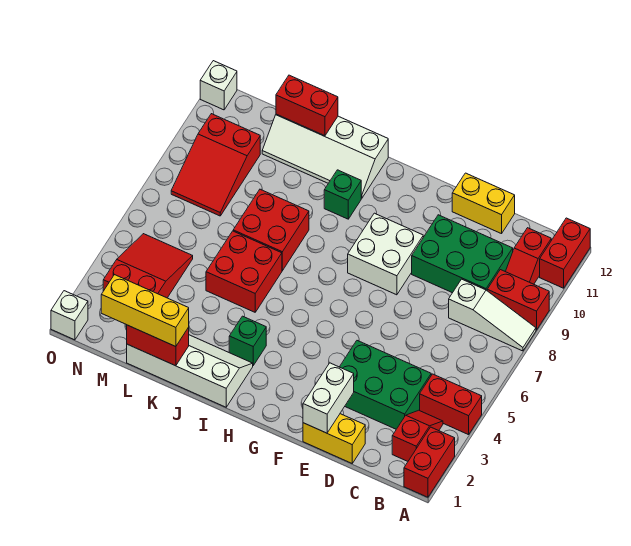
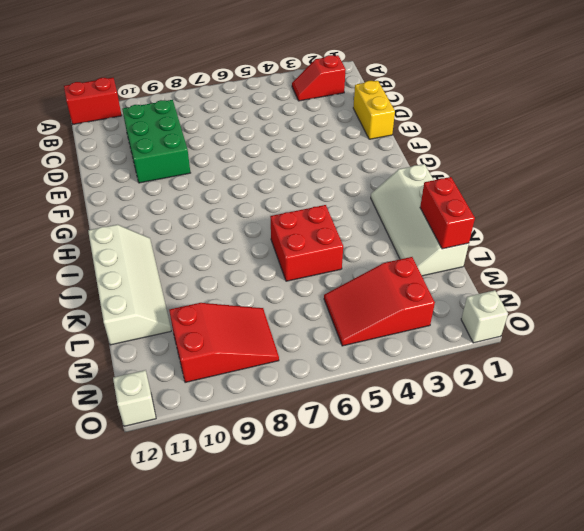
none -> red 1x2 brick [404,427,455,497]
none -> red 1x2 brick [420,374,482,435]
none -> white 1x3 slope [449,279,536,351]

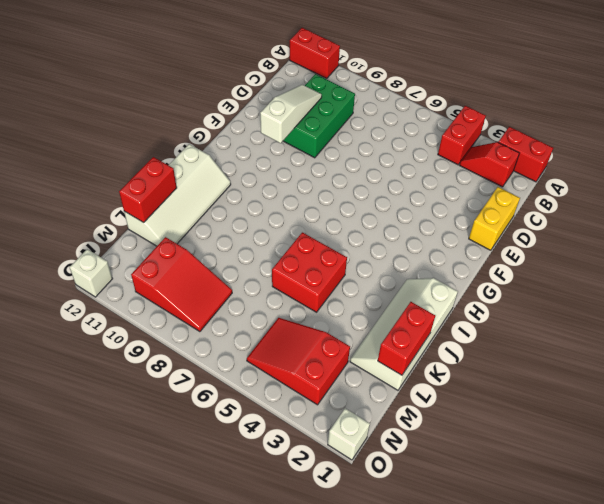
white 1x3 slope [260,85,322,143] -> white 1x3 slope moved to [449,279,536,351]
none -> red 1x2 brick [487,270,549,330]
none -> red 1x2 slope [505,228,551,284]
none -> green 2x3 brick [340,341,431,429]

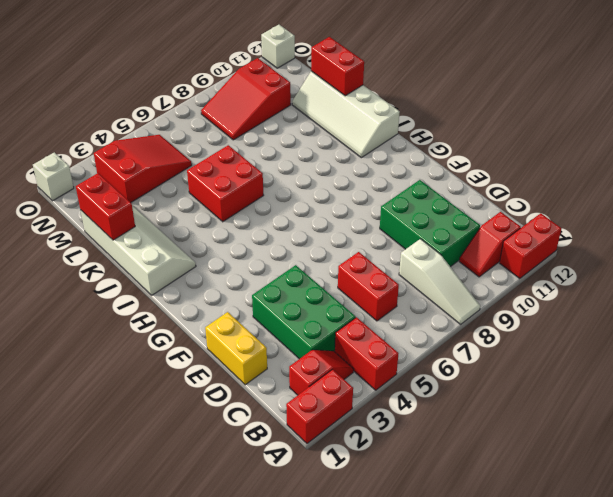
red 1x2 brick [338,252,399,321] -> red 1x2 brick moved to [487,270,549,330]
none -> yellow 1x2 brick [452,173,515,234]
none -> white 2x2 brick [348,213,423,295]
none -> green 1x1 brick [229,316,266,365]

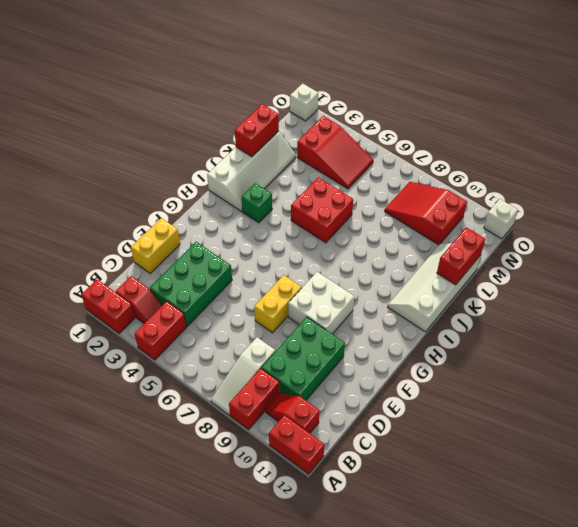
yellow 1x2 brick [254,275,302,333] -> yellow 1x2 brick moved to [452,173,515,234]
none -> green 1x1 brick [324,170,361,219]
none -> red 2x2 brick [233,189,309,271]
none -> white 1x2 brick [303,363,354,433]

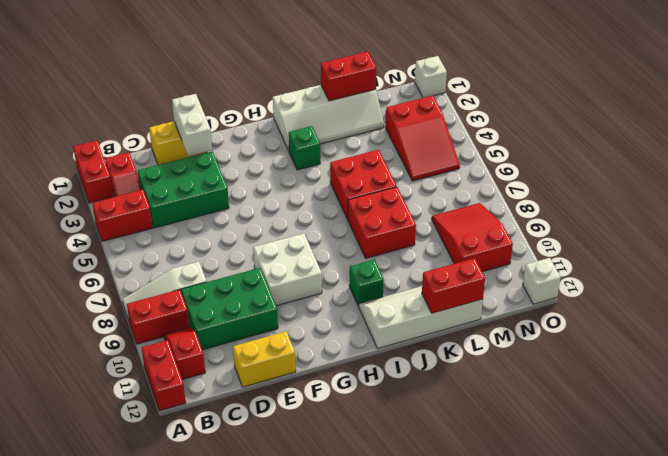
none -> yellow 1x3 brick [101,275,189,347]

